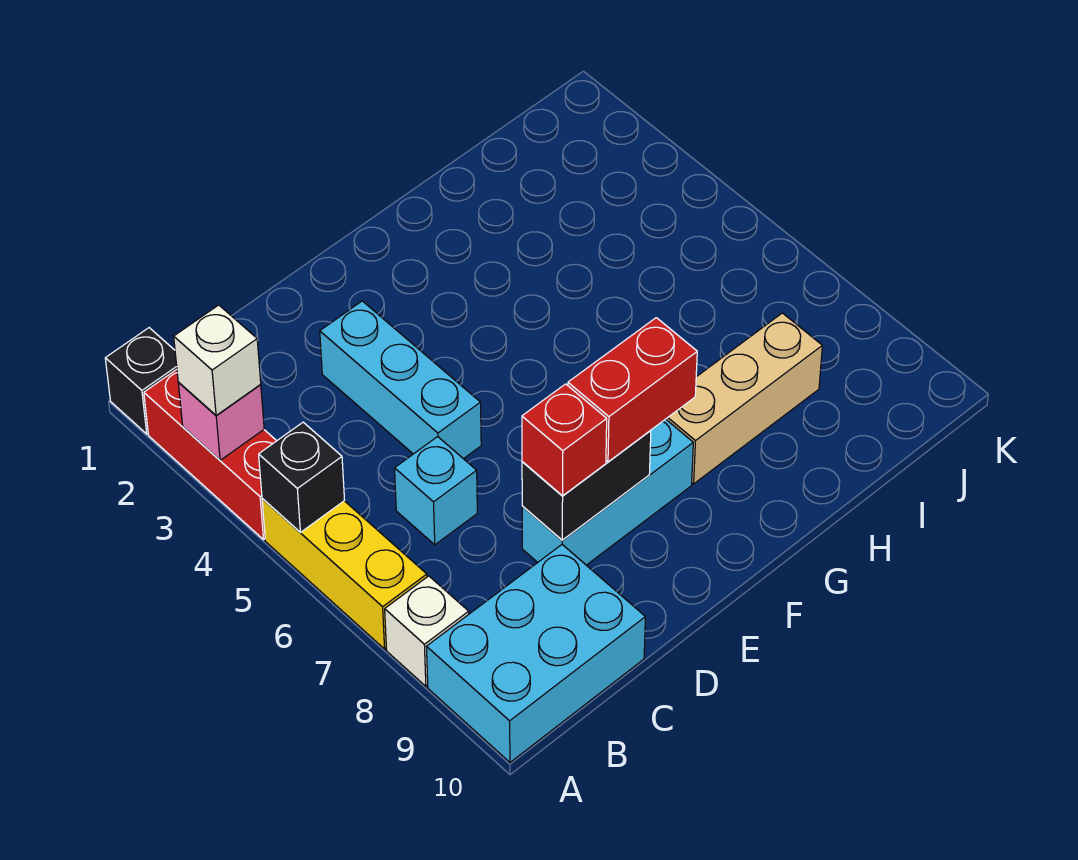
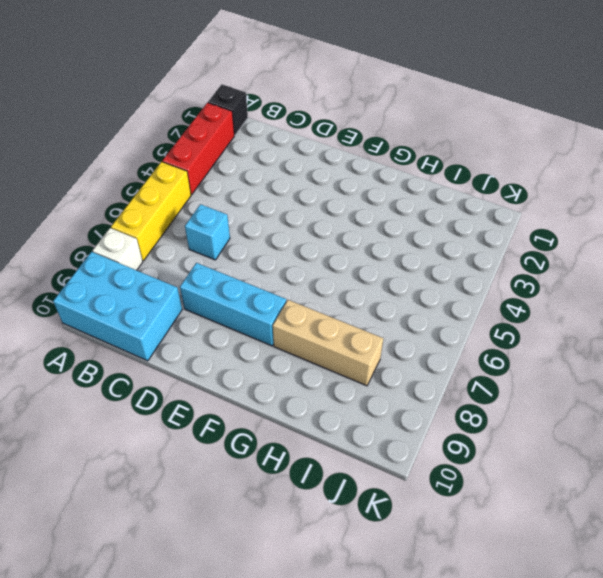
none -> cyan 1x3 brick [320,301,481,459]
none -> pink 1x1 brick [178,382,264,460]
none -> black 1x1 brick [259,422,345,532]

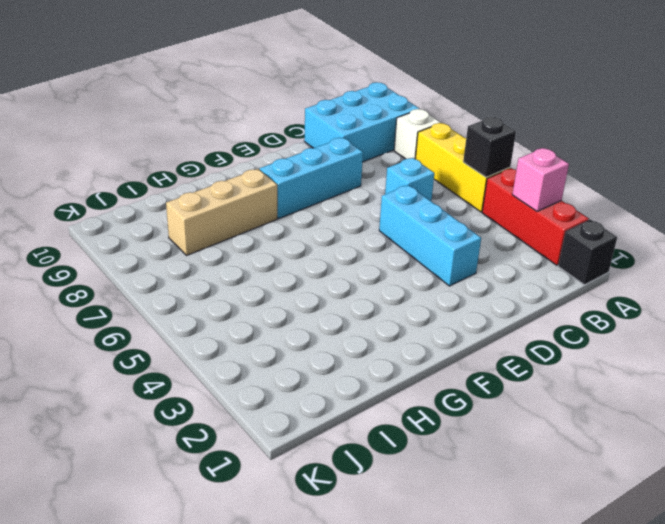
none -> black 1x2 brick [522,430,651,540]
none -> white 1x1 brick [174,305,261,416]
none -> red 1x1 brick [522,384,607,496]

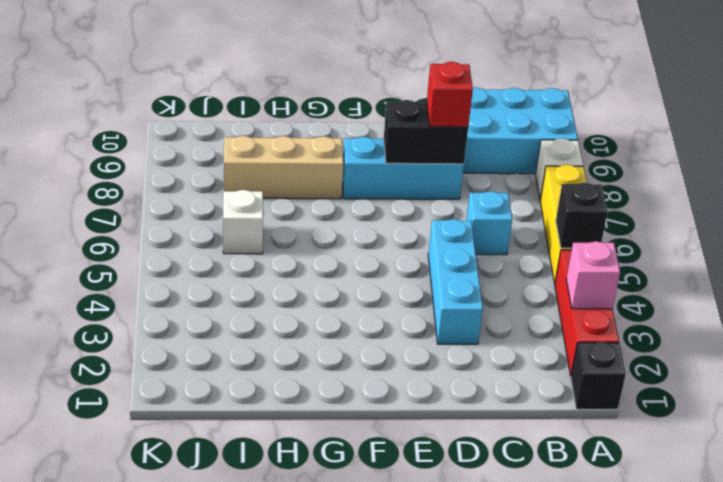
white 1x1 brick [223,190,263,254] -> white 1x1 brick moved to [174,305,261,416]
none -> red 1x2 brick [568,318,697,462]

